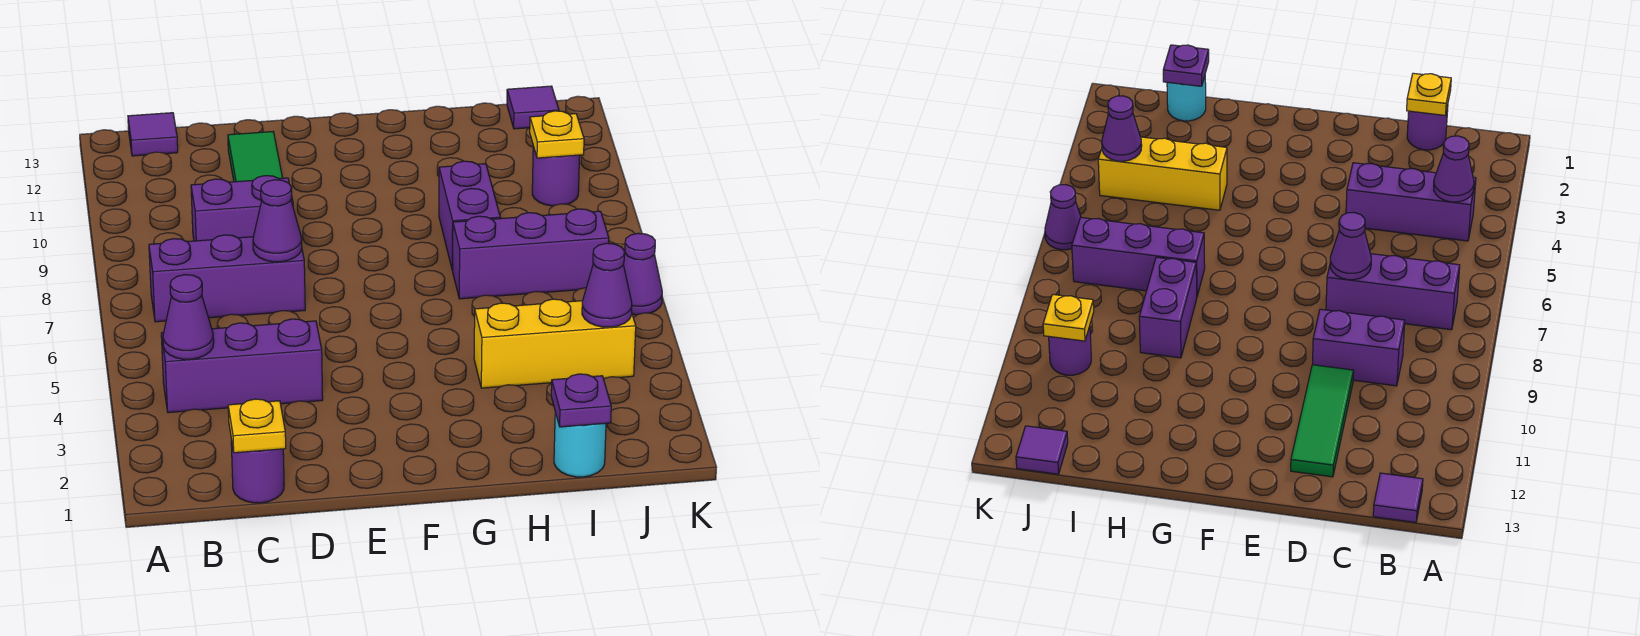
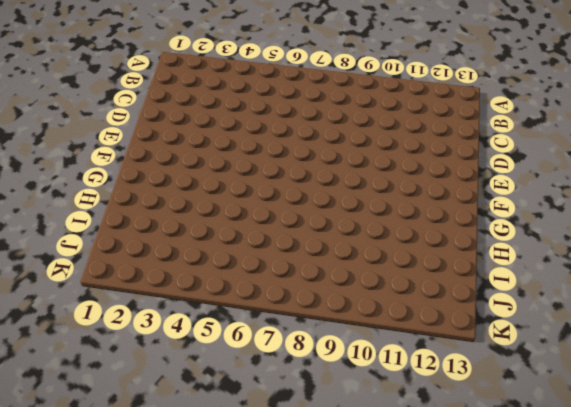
none -> purple 1x3 brick [161,319,323,413]
none -> purple 1x3 brick [149,235,305,322]
none -> purple 1x1 tile [128,113,178,156]

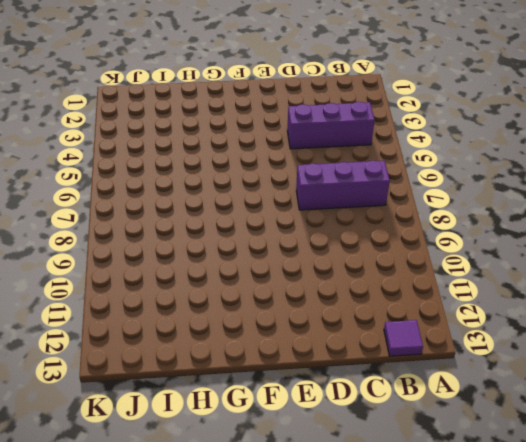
none -> purple 1x1 round brick [231,439,284,503]
none -> purple 1x2 brick [191,176,293,241]
none -> green 1x3 tile [228,132,282,182]

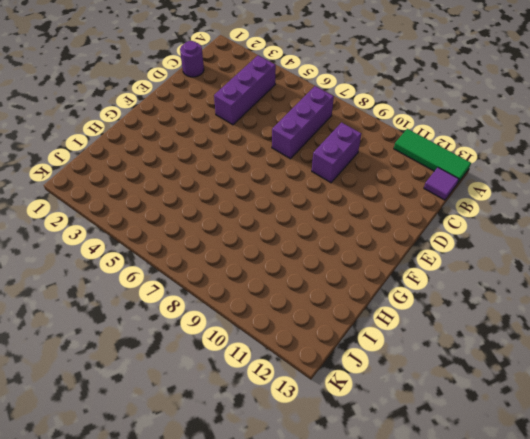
green 1x3 tile [394,129,471,183] -> green 1x3 tile moved to [228,132,282,182]
none -> yellow 1x3 brick [474,299,636,388]
none -> purple 1x3 brick [453,209,609,299]
none -> purple 1x2 brick [439,161,500,270]

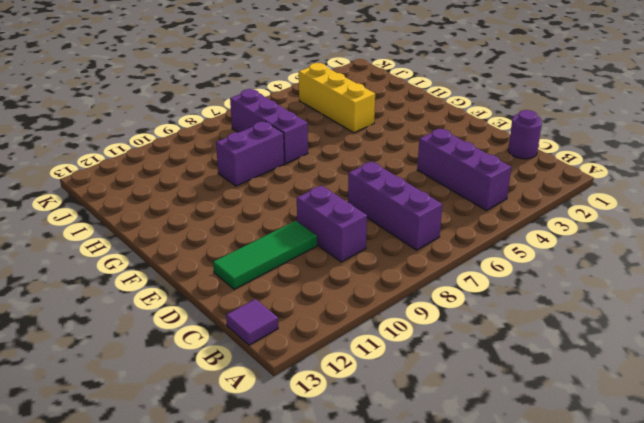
none -> cyan 1x1 round brick [554,413,606,477]
none -> purple 1x1 round brick [532,147,580,206]
none -> purple 1x1 tile [507,86,559,129]

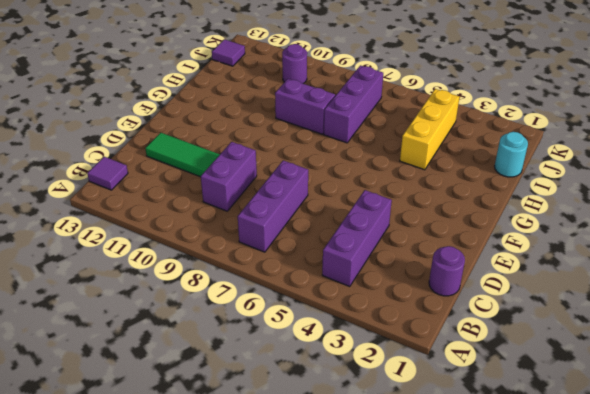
none -> purple 1x1 cone [624,233,662,315]
none -> purple 1x1 cone [163,275,214,359]
none -> yellow 1x1 plate [228,399,286,453]

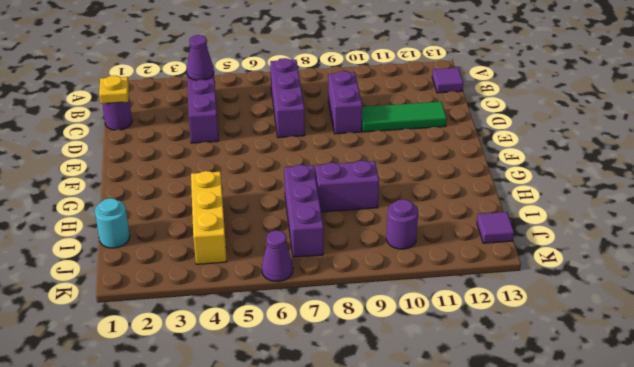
none -> purple 1x1 cone [253,180,302,262]
none -> purple 1x1 plate [551,374,611,427]
none -> purple 1x1 cone [582,243,632,327]

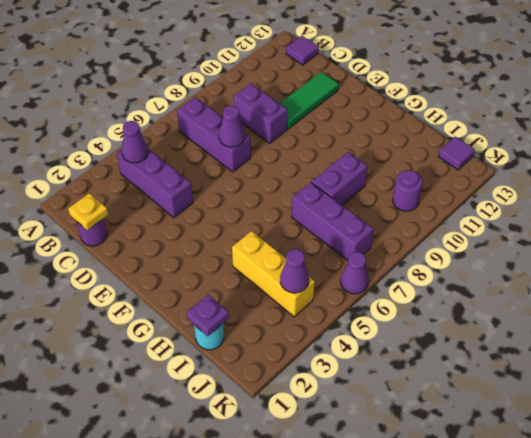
none -> yellow 1x1 plate [530,111,584,158]

